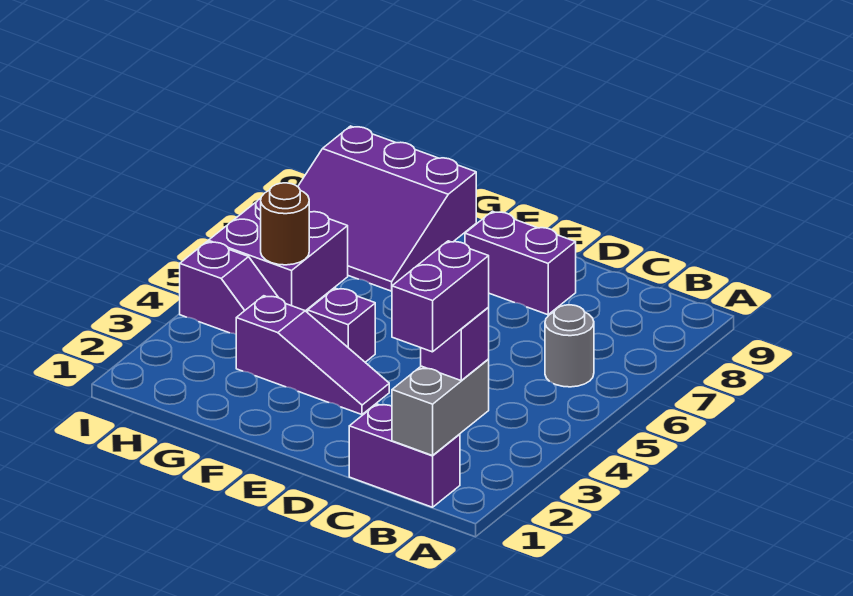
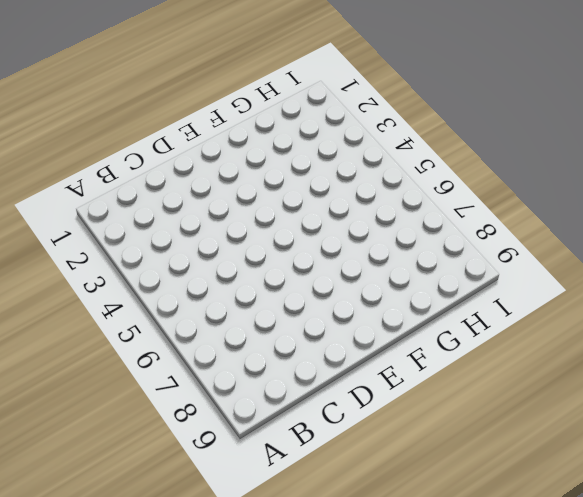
none -> purple 1x2 brick [349,404,460,507]
none -> grey 1x1 round brick [545,305,594,387]
none -> purple 1x2 brick [465,211,576,315]

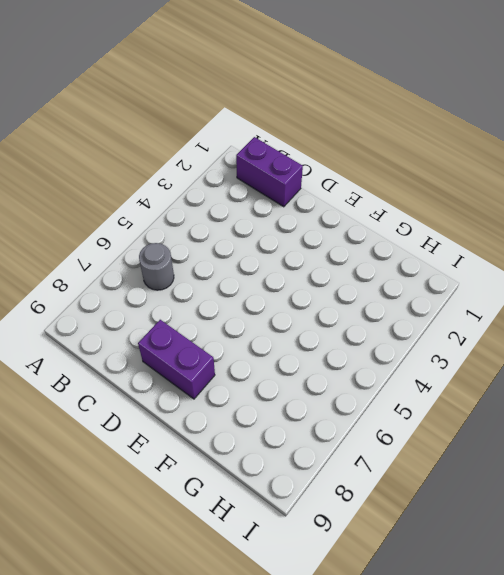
none -> purple 1x3 slope [236,296,389,415]
none -> purple 1x1 brick [308,288,375,362]
none -> purple 3x3 slope [298,126,476,291]

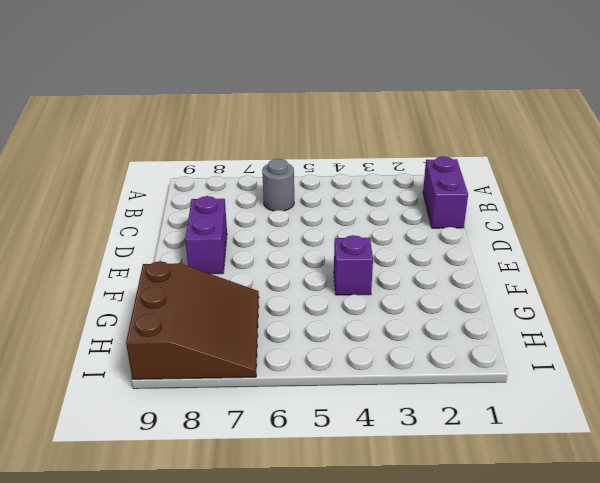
brown 3x3 slope [126,261,259,379] -> purple 3x3 slope [298,126,476,291]
none -> purple 1x3 slope [236,296,389,415]
none -> purple 1x2 slope [180,242,279,334]
none -> purple 2x2 brick [208,198,348,311]

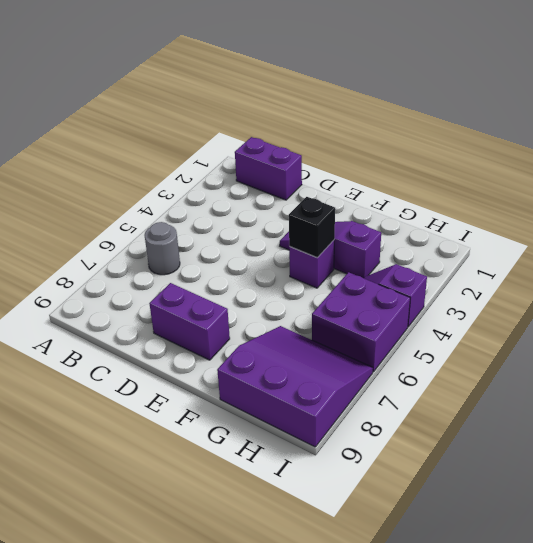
black 1x1 brick [289,197,335,258] -> none
none -> grey 1x2 brick [392,360,489,456]
none -> brown 1x1 round brick [261,183,309,265]
none -> purple 1x1 brick [421,308,489,380]

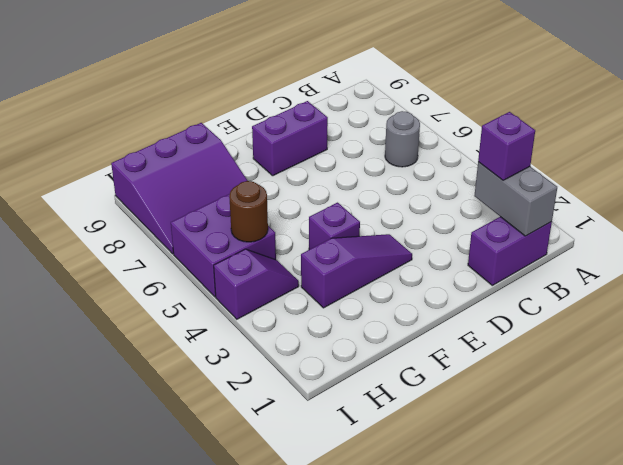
none -> purple 1x2 brick [392,241,489,352]

